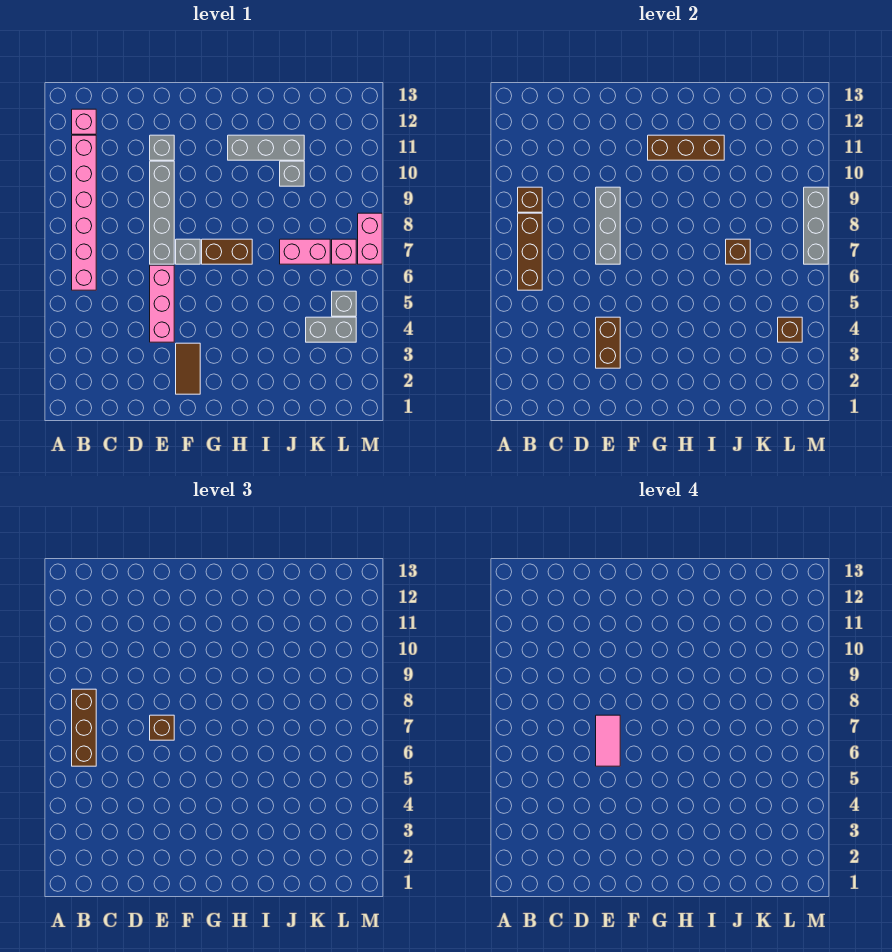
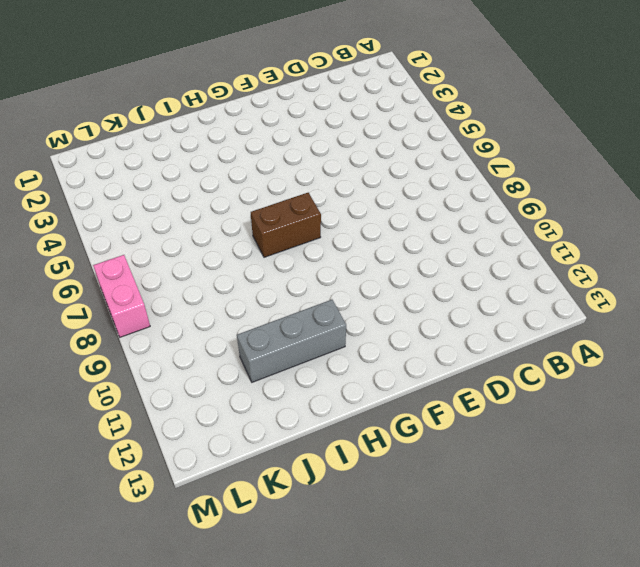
none -> pink 1x6 brick [72,135,96,290]
none -> pink 1x1 brick [72,109,96,134]
none -> pink 1x3 brick [150,265,174,342]

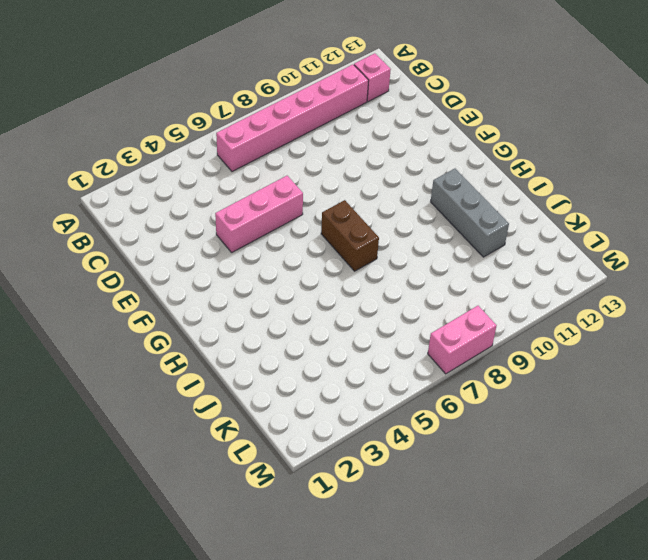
none -> grey 1x4 brick [150,161,174,264]
none -> grey 1x1 brick [150,135,174,160]
none -> brown 1x2 tile [176,343,200,394]

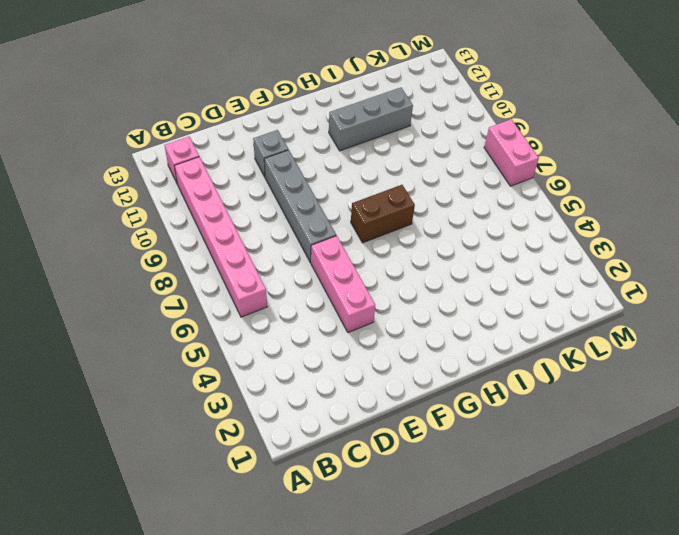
none -> brown 1x2 tile [176,343,200,394]
none -> grey 1x1 brick [176,239,200,264]
none -> pink 1x2 brick [280,239,330,264]

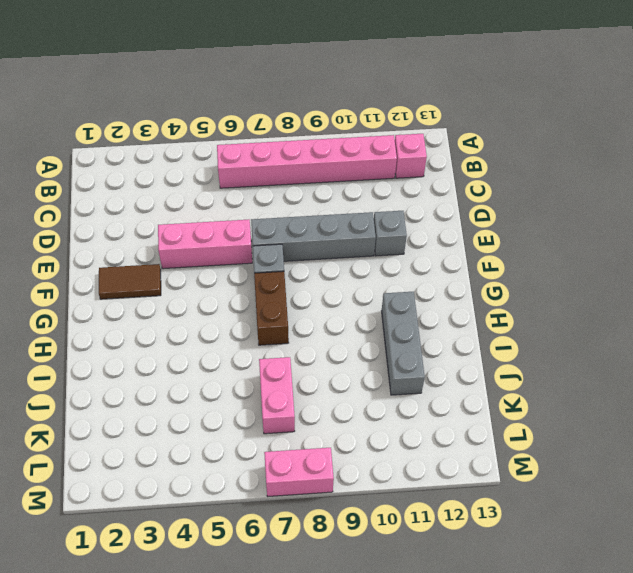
none -> grey 1x1 brick [280,161,304,186]
none -> grey 1x2 brick [306,317,356,342]
none -> grey 1x1 brick [332,291,356,316]

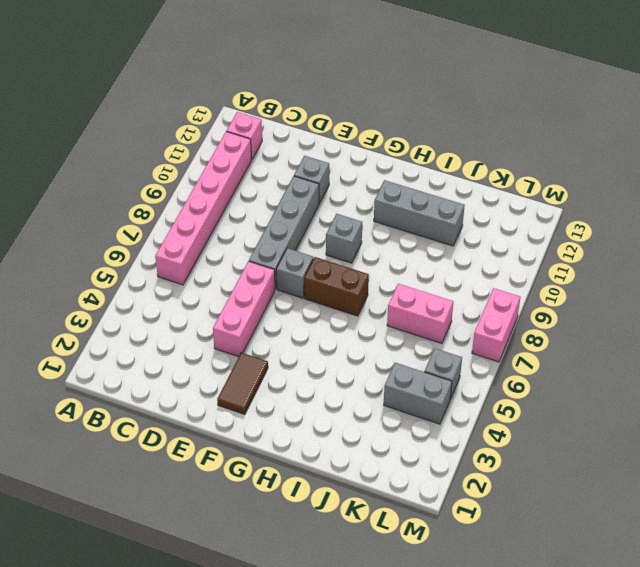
grey 1x1 brick [326,214,362,263] -> grey 1x1 brick moved to [280,161,304,186]
none -> pink 1x1 brick [332,239,356,264]
none -> brown 1x3 brick [518,213,542,290]
none -> brown 1x1 brick [518,187,542,212]

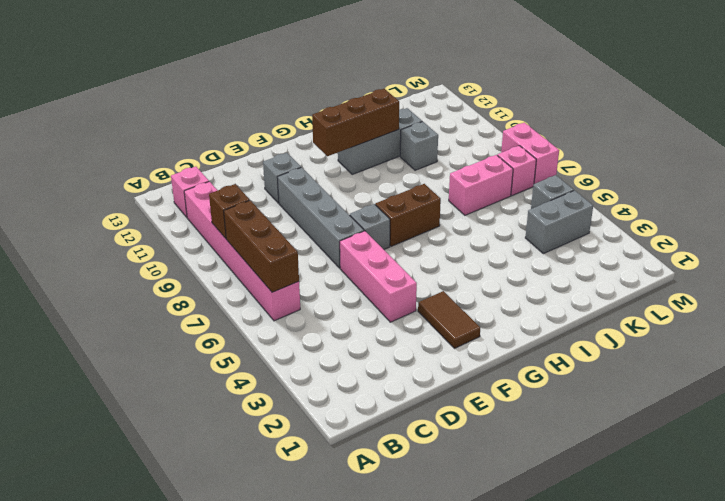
none -> brown 1x2 brick [596,317,620,368]
none -> grey 1x3 brick [596,187,620,264]
none -> brown 1x1 brick [726,239,750,264]

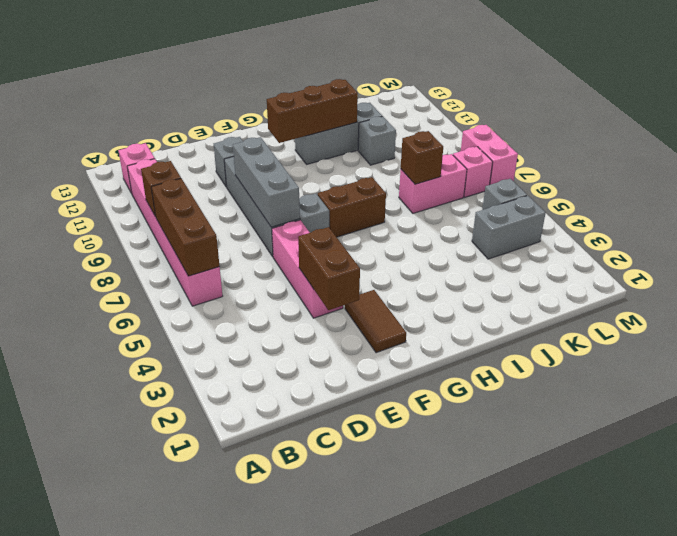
none -> brown 1x1 brick [778,317,802,342]
none -> grey 1x3 brick [804,187,828,264]
none -> brown 1x3 brick [72,689,96,766]

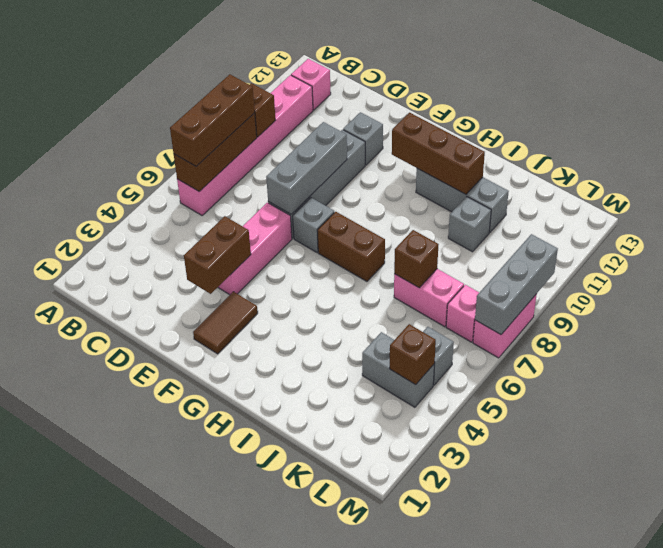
none -> brown 1x1 brick [150,715,174,740]
none -> pink 1x2 tile [596,715,620,766]

